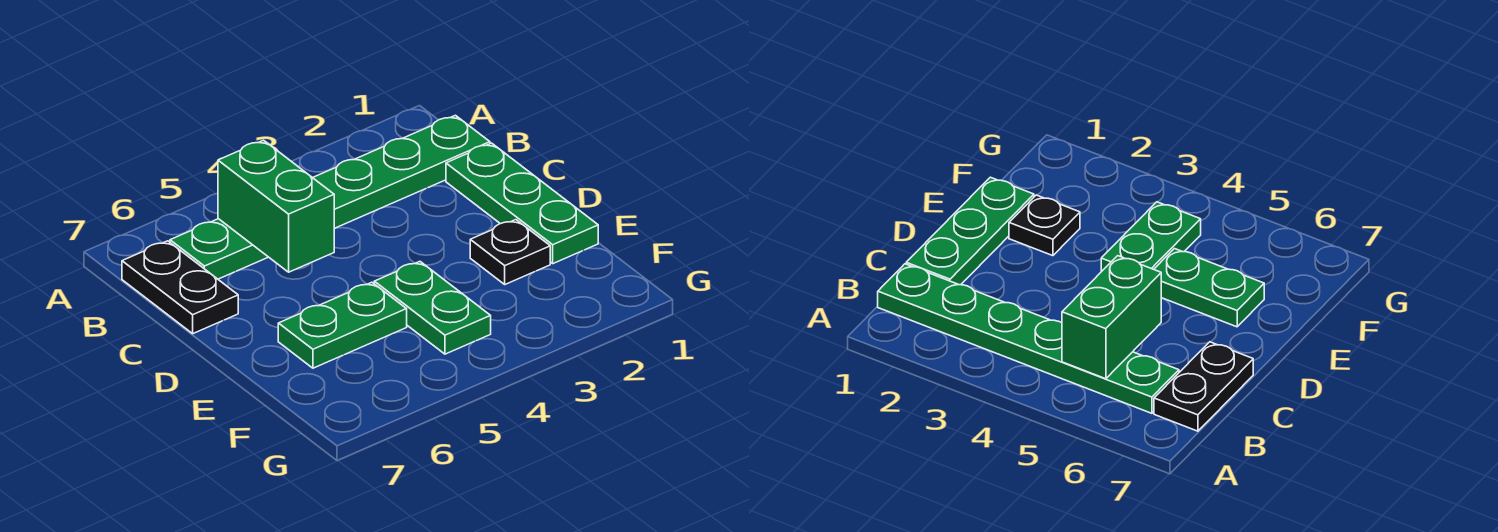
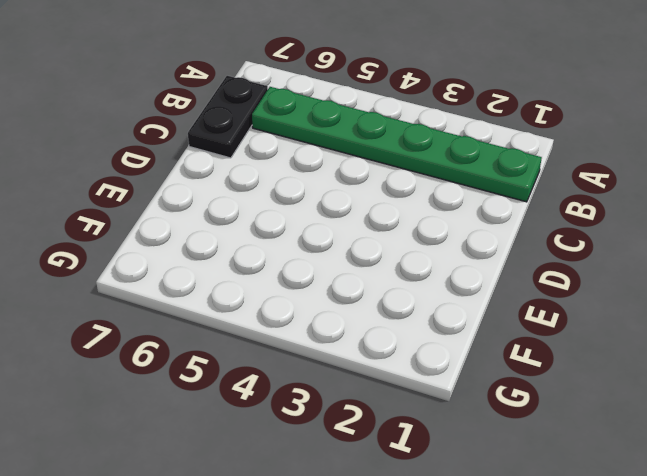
none -> green 1x3 plate [446,143,598,264]
none -> black 1x1 plate [470,220,550,284]

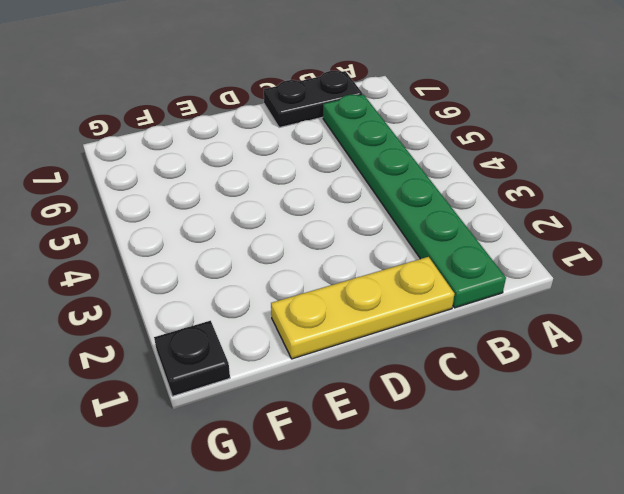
yellow 1x3 plate [271,257,454,359] -> green 1x3 plate [446,143,598,264]
black 1x1 plate [154,321,230,396] -> black 1x1 plate moved to [470,220,550,284]
none -> green 1x2 plate [374,262,491,354]
none -> green 1x2 plate [278,282,407,368]

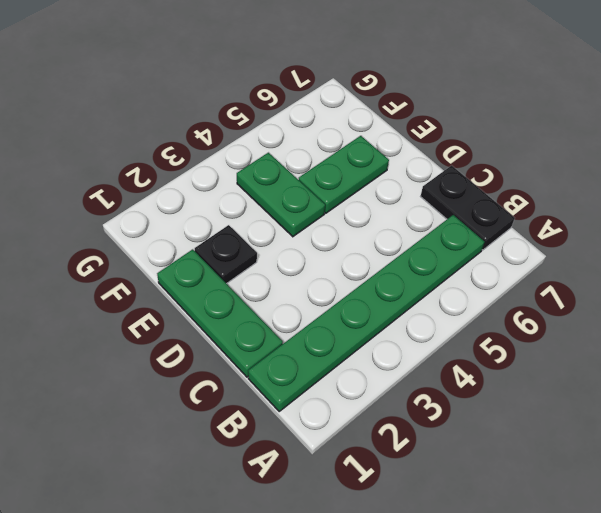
none -> green 1x2 brick [218,140,334,272]

